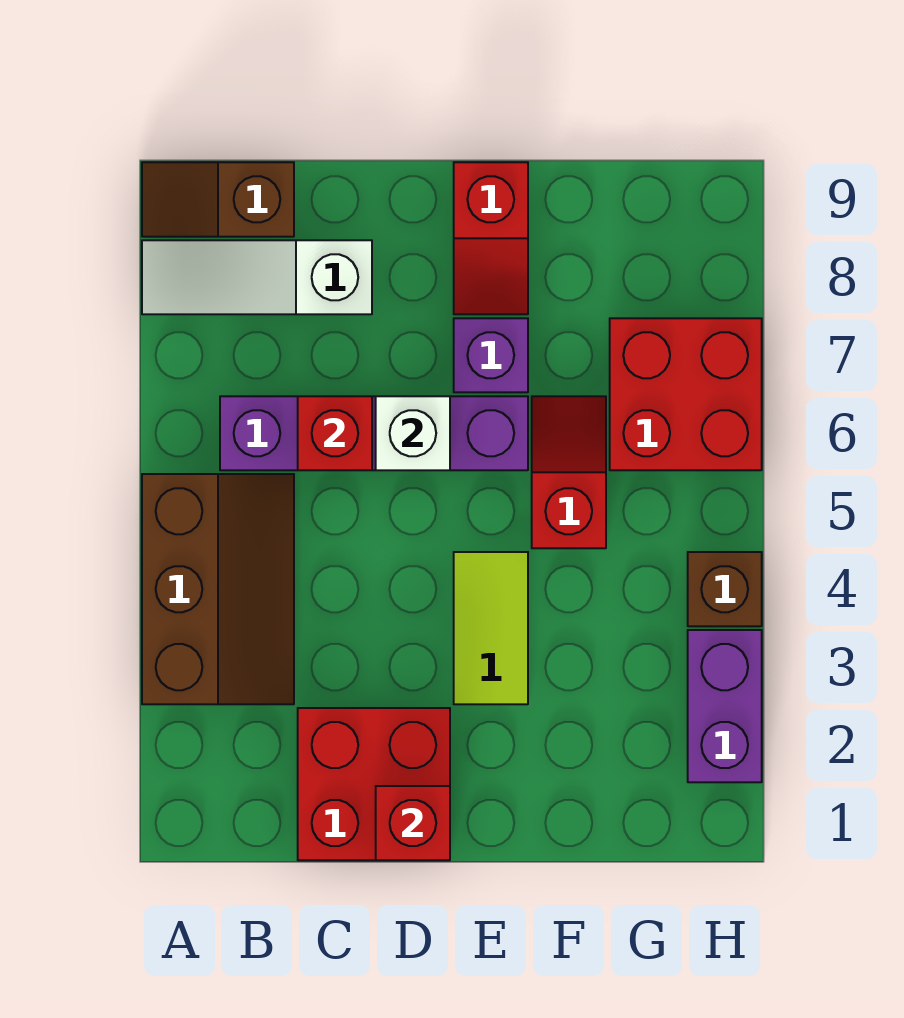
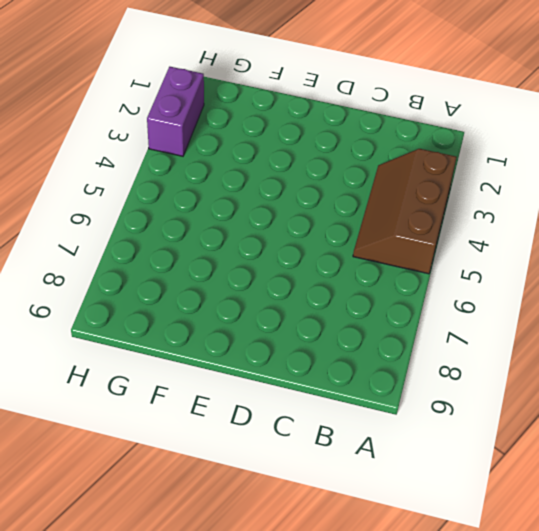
none -> white 1x3 slope [142,240,372,314]
none -> brown 1x2 slope [142,162,294,237]
none -> purple 1x4 brick [220,396,528,470]

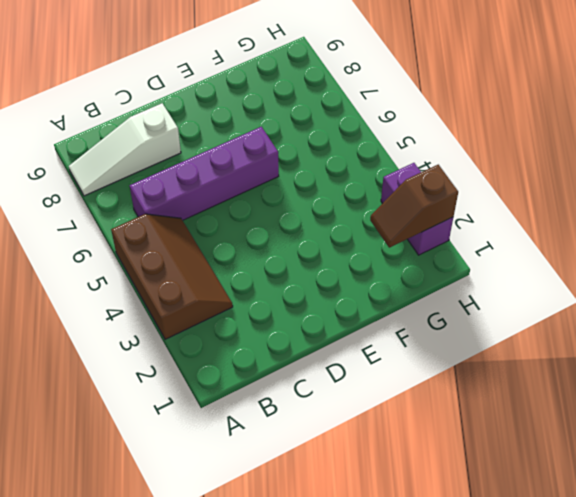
brown 1x2 slope [370,165,458,248] -> brown 1x2 slope moved to [142,162,294,237]
none -> red 2x2 brick [298,708,450,860]
none -> lime 1x2 tile [454,552,528,704]
none -> purple 1x1 brick [454,318,528,392]

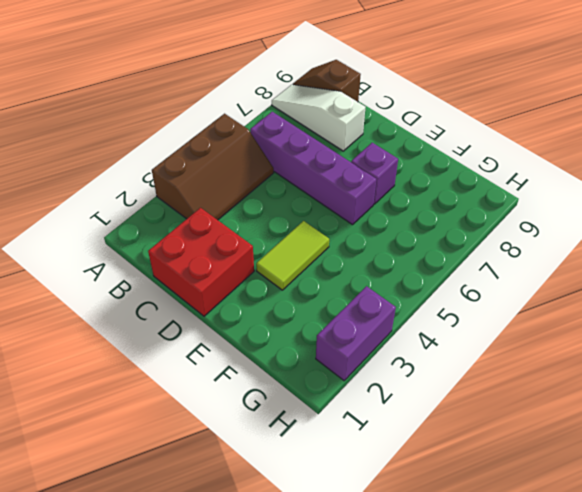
none -> red 1x2 slope [454,162,528,314]
none -> red 1x2 slope [532,396,606,548]
none -> red 2x2 brick [610,318,762,470]

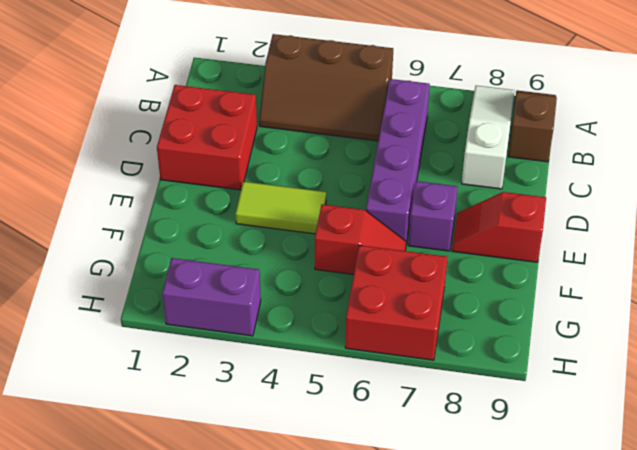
none -> brown 1x1 brick [688,552,762,626]
none -> red 1x1 brick [298,396,372,470]
none -> red 1x1 brick [376,786,450,860]

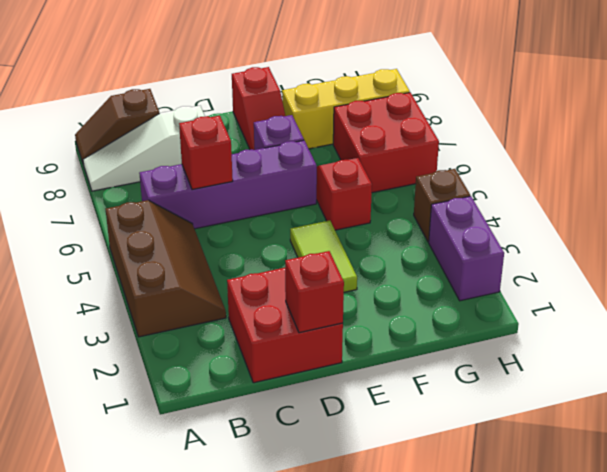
yellow 1x3 brick [282,69,410,149] -> none
none -> white 1x1 brick [376,396,450,470]

